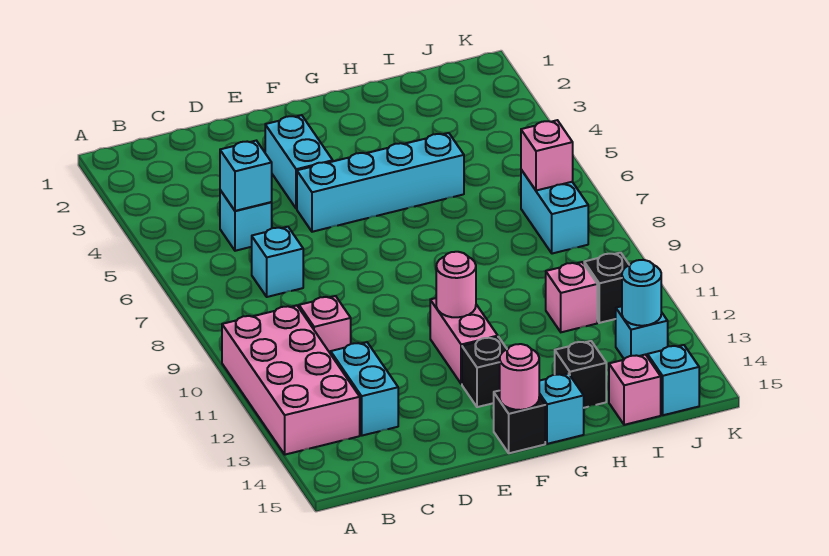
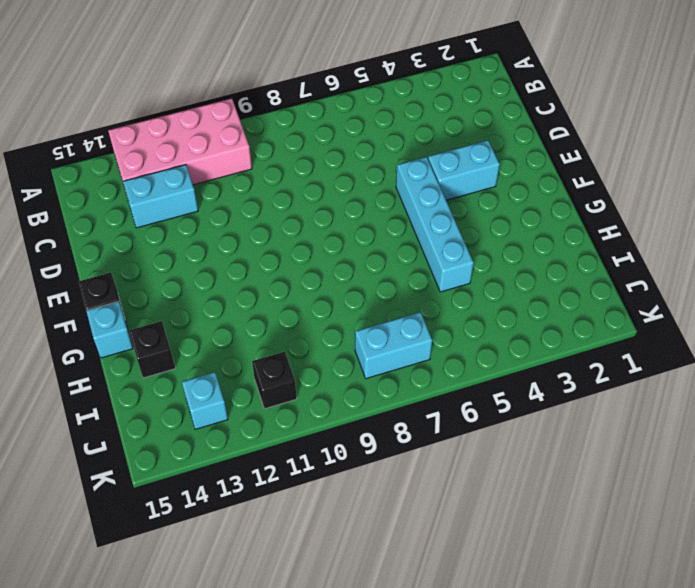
none -> cyan 1x1 brick [220,190,272,251]
none -> cyan 1x1 brick [252,227,303,297]
none -> pink 1x1 brick [299,296,351,354]

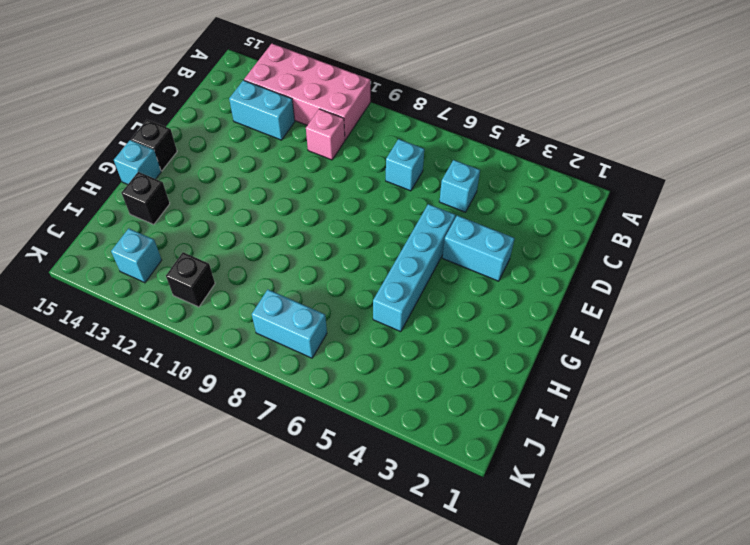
none -> pink 1x2 brick [430,298,498,384]
none -> black 1x1 brick [462,337,507,407]
none -> pink 1x1 brick [546,262,597,332]

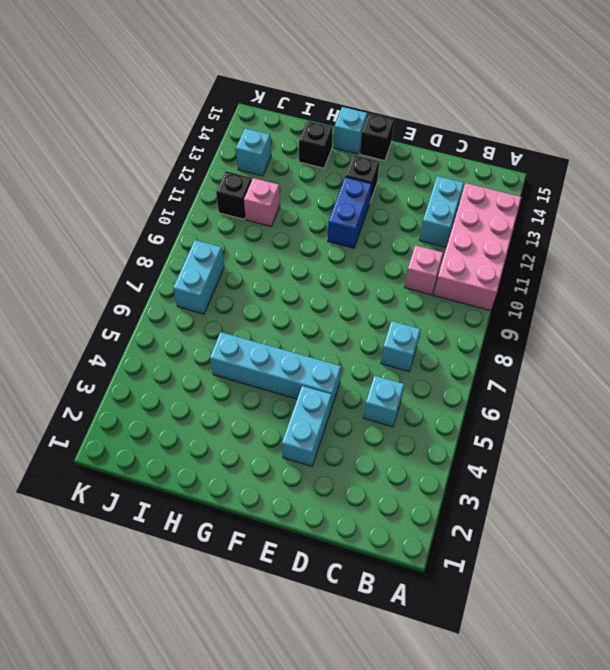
blue 1x2 brick [328,177,372,248] -> pink 1x2 brick [430,298,498,384]
none -> pink 1x1 brick [609,355,661,425]
none -> cyan 1x1 brick [647,345,699,415]
none -> cyan 1x1 brick [220,141,272,211]

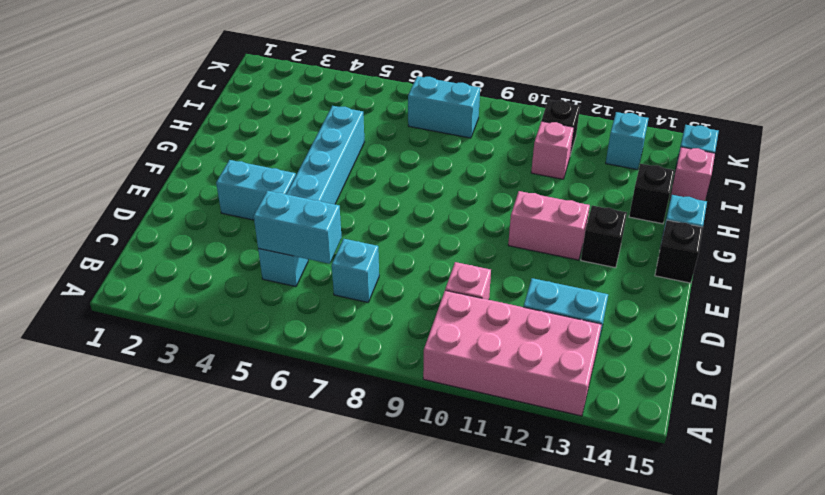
cyan 1x2 brick [254,191,342,264] -> cyan 1x1 brick [220,141,272,211]
none -> pink 1x1 round brick [436,252,476,317]
none -> pink 1x1 round brick [500,344,539,410]
none -> pink 1x1 brick [521,120,573,191]

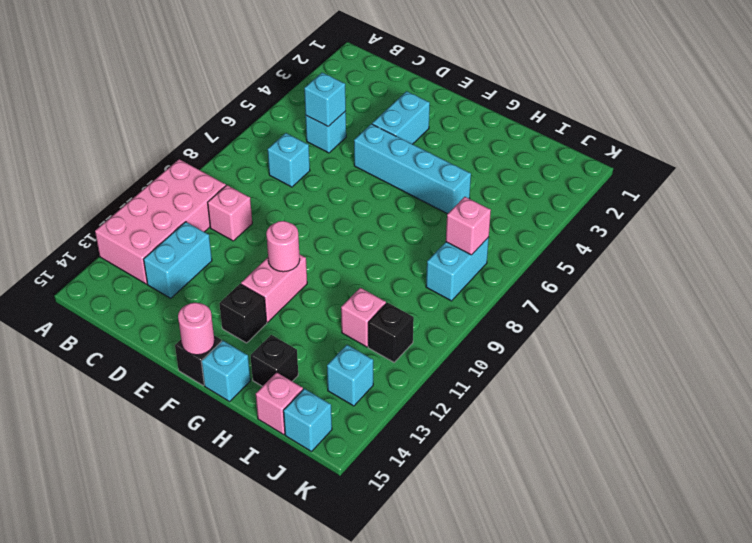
none -> cyan 1x1 round brick [622,260,661,326]

